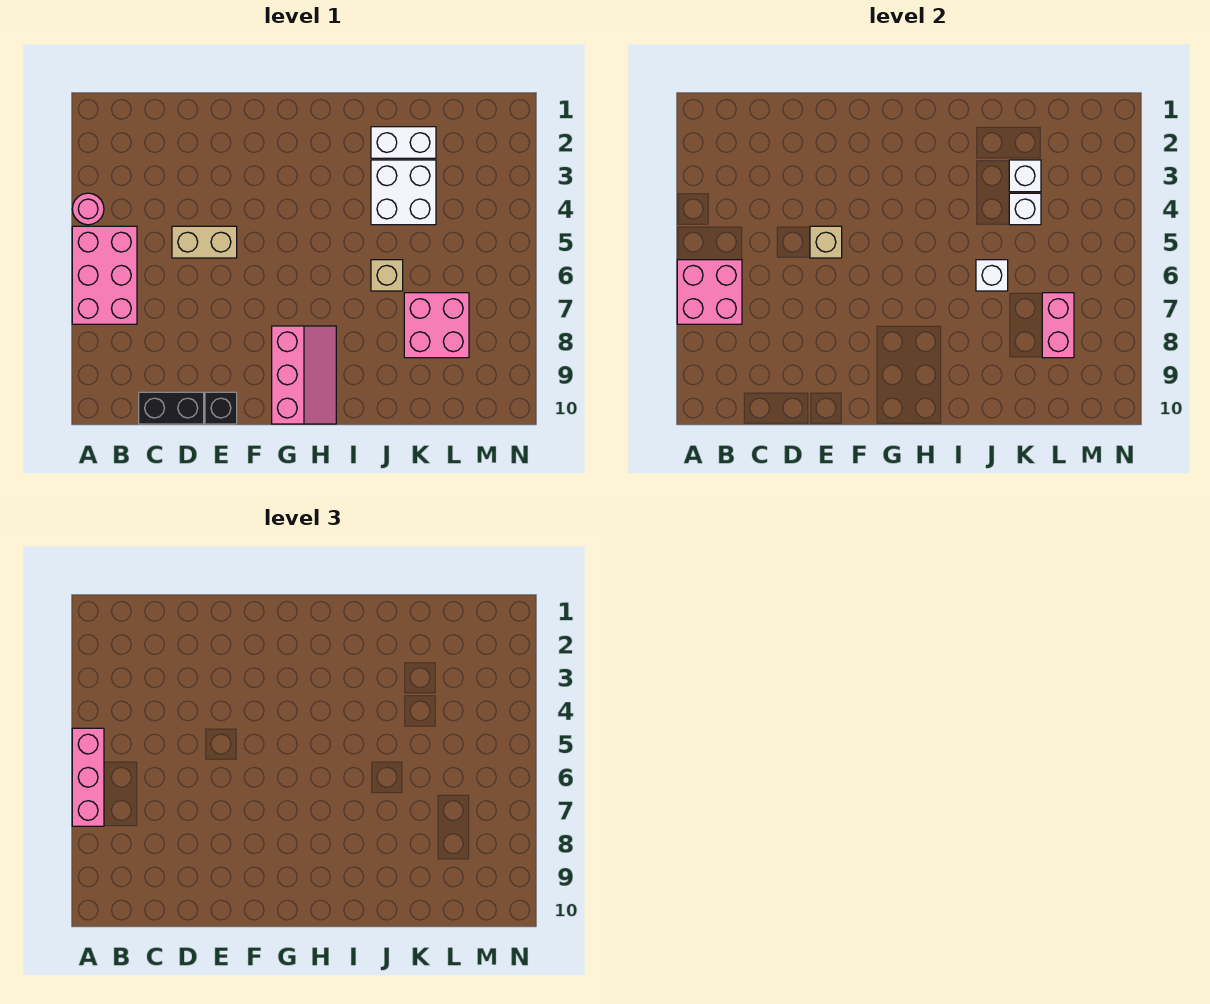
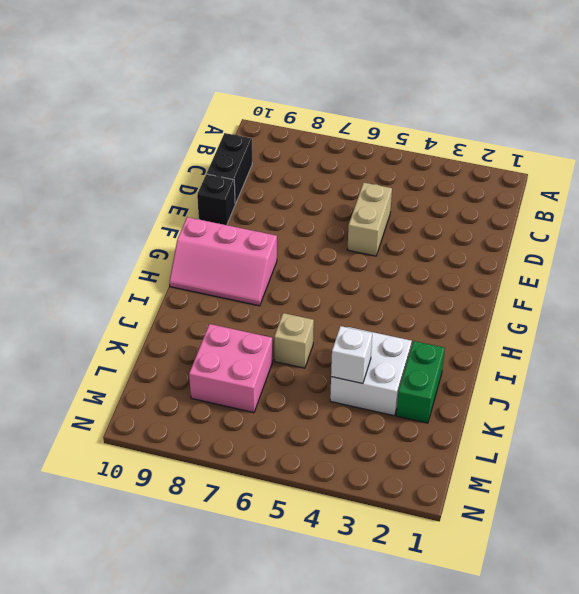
green 1x2 brick [396,341,445,423] -> white 1x2 brick [371,127,436,158]
none -> pink 1x1 round brick [72,193,104,225]
none -> pink 2x3 brick [72,226,137,324]
none -> pink 2x2 brick [677,260,742,324]

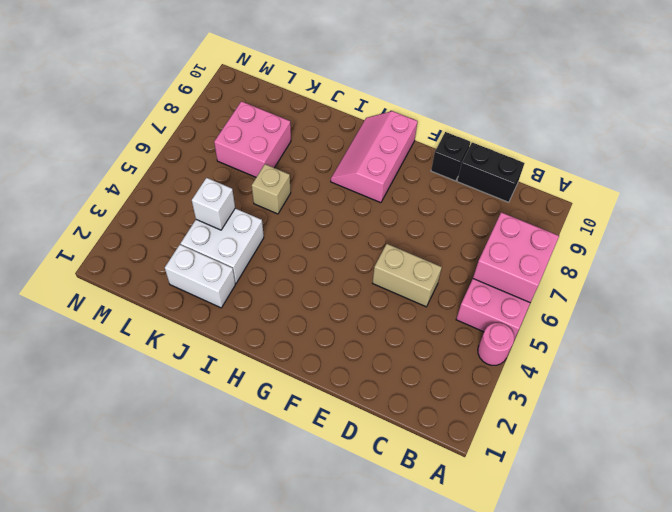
none -> tan 1x1 brick [810,226,842,258]
none -> white 1x1 brick [976,260,1008,291]
none -> white 1x1 brick [1009,160,1041,192]

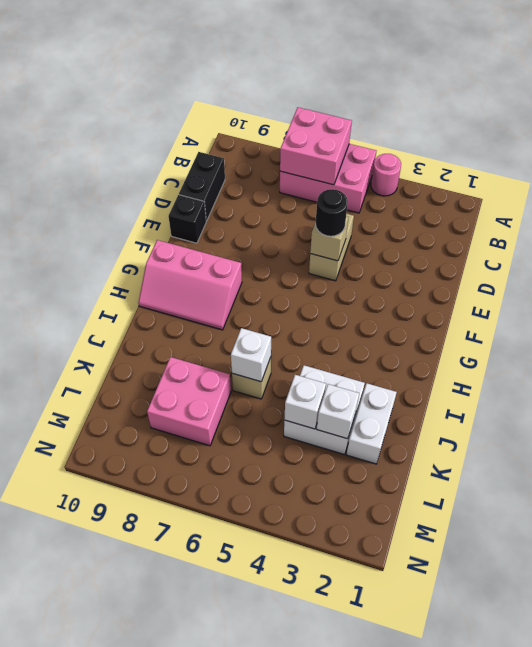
black 1x1 round brick [315,189,348,236] -> none
none -> pink 1x2 brick [1042,293,1074,358]
none -> pink 1x3 brick [72,728,104,826]

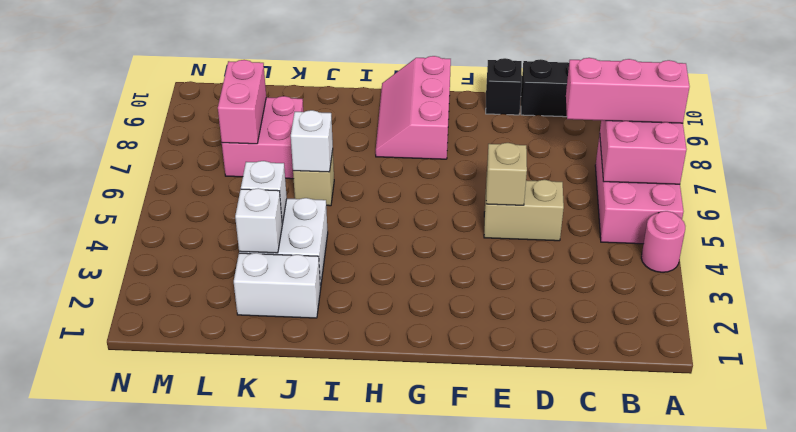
pink 1x3 brick [566,58,690,123] -> pink 1x3 brick turned to [72,728,104,826]

